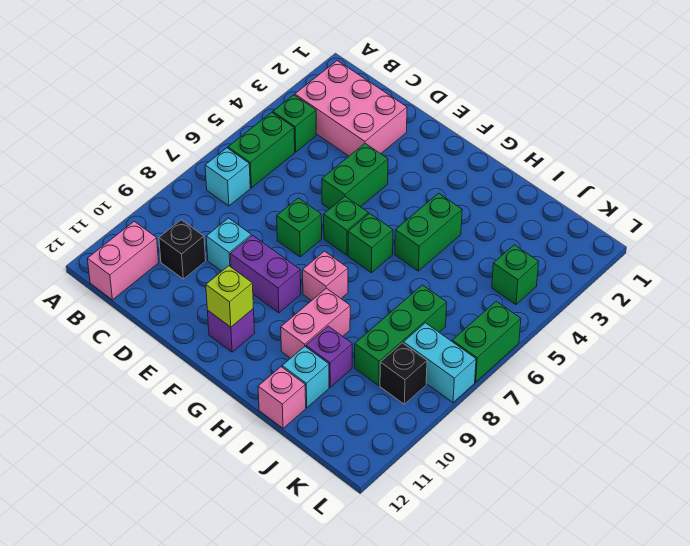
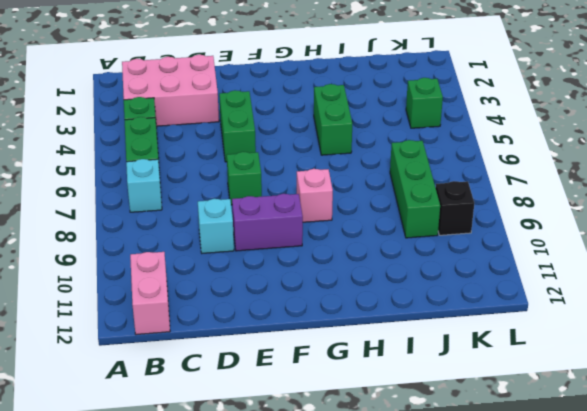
none -> black 1x1 brick [159,220,206,279]
none -> green 1x1 brick [324,197,368,255]
none -> purple 1x1 brick [207,309,255,352]

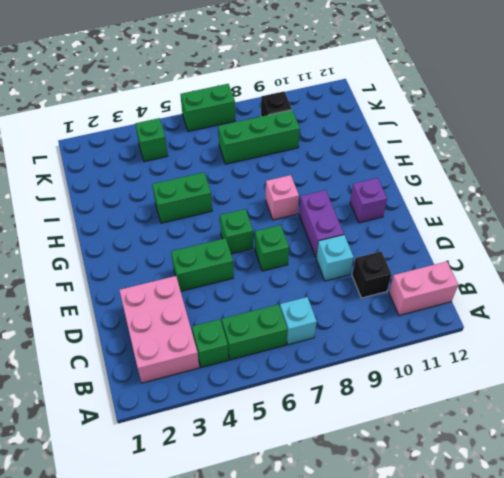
none -> green 1x1 brick [348,213,393,273]
none -> pink 1x2 brick [281,288,350,358]
none -> purple 1x1 brick [306,326,352,387]

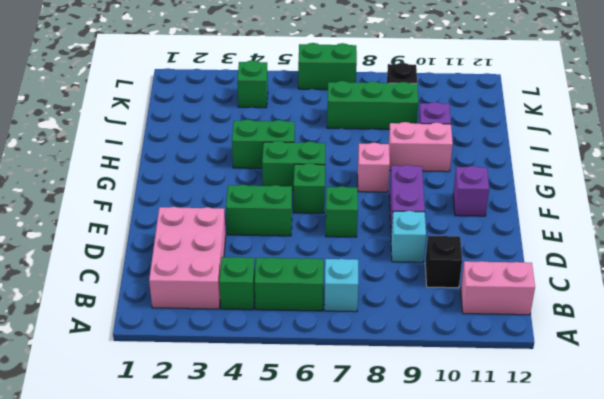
green 1x2 brick [262,141,326,191] -> green 1x1 brick [348,213,393,273]
none -> cyan 1x1 brick [282,346,329,408]
none -> pink 1x1 brick [258,367,306,428]
none -> cyan 1x2 brick [404,323,476,403]

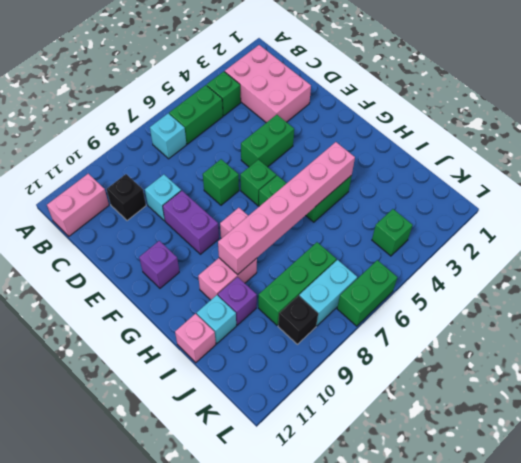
pink 1x6 brick [218,142,355,275] -> none
cyan 1x2 brick [299,260,357,326] -> cyan 1x2 brick turned to [404,323,476,403]
none -> lime 1x1 brick [206,266,253,327]

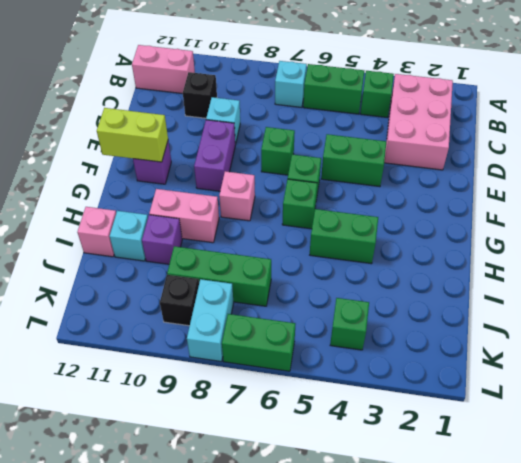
lime 1x2 brick [97,108,168,162] -> lime 1x1 brick [206,266,253,327]

